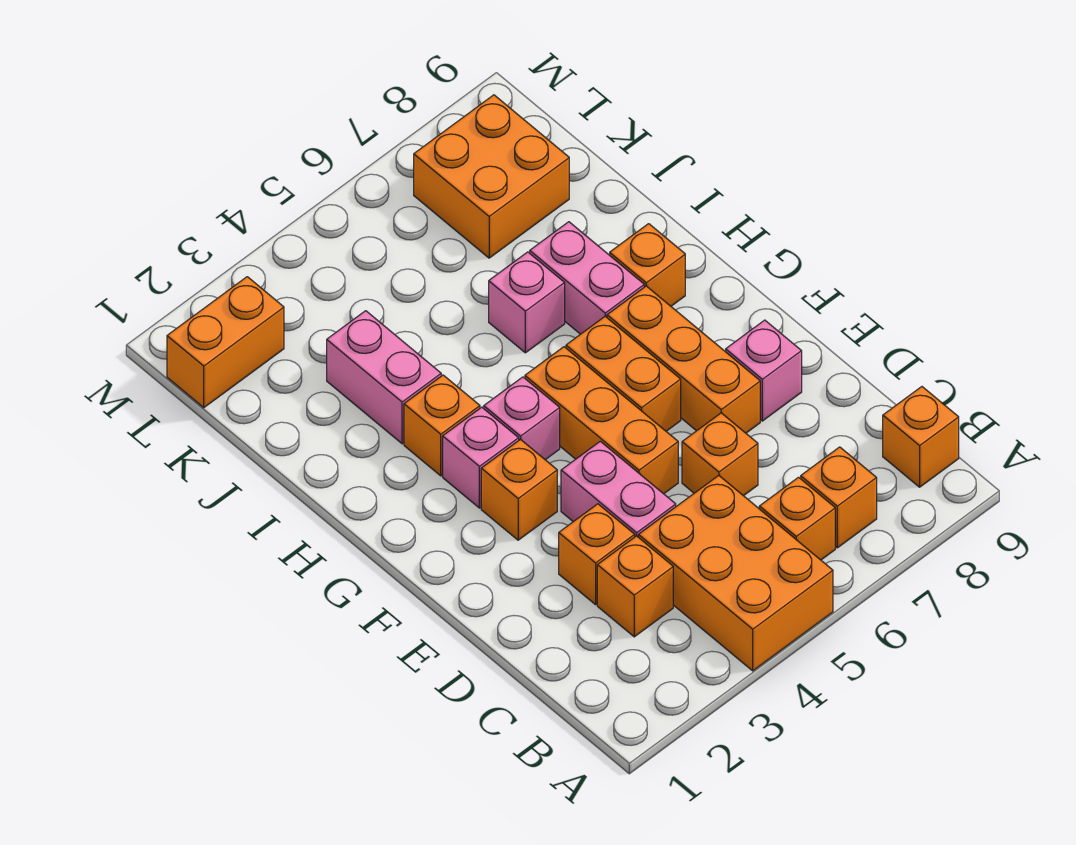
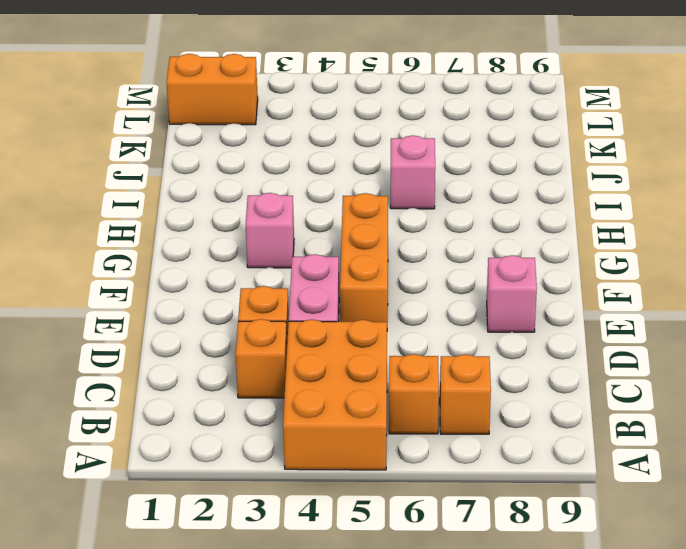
none -> orange 1x1 brick [883,387,959,487]
none -> orange 1x1 brick [682,413,758,496]
none -> orange 1x3 brick [607,286,760,433]

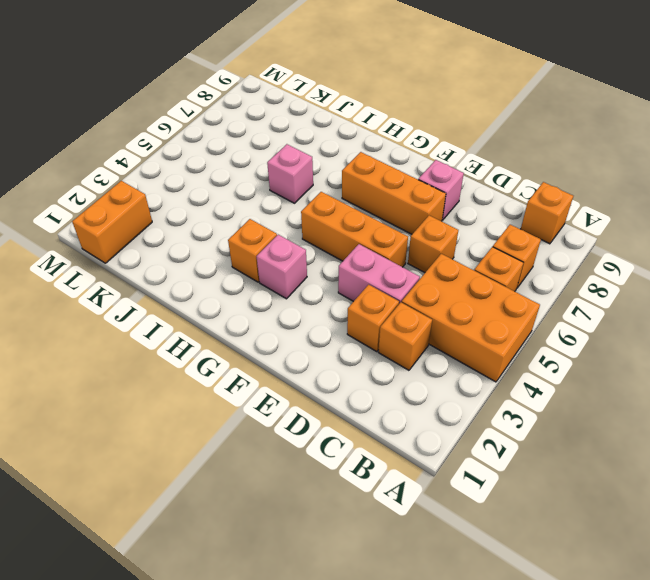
none -> orange 1x1 brick [481,439,557,540]
none -> orange 1x2 brick [566,317,681,431]
none -> pink 1x1 brick [484,377,560,460]

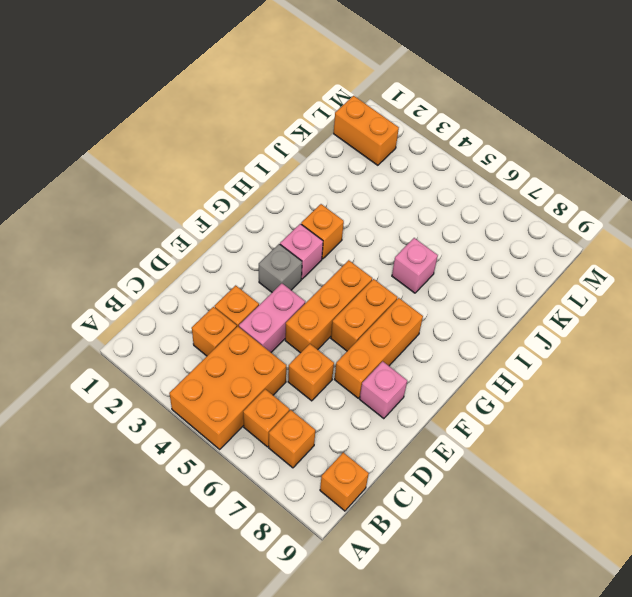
grey 1x1 brick [259,244,302,292] -> orange 1x1 brick [481,439,557,540]
none -> pink 1x1 brick [484,377,560,460]
none -> pink 1x2 brick [530,222,644,334]
none -> orange 1x1 brick [610,224,685,306]

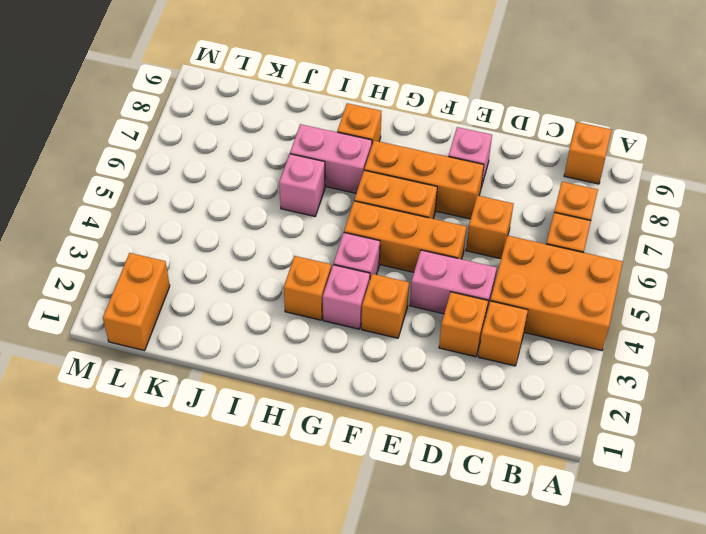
none -> pink 1x2 brick [327,311,441,444]
none -> orange 2x2 brick [414,95,569,258]

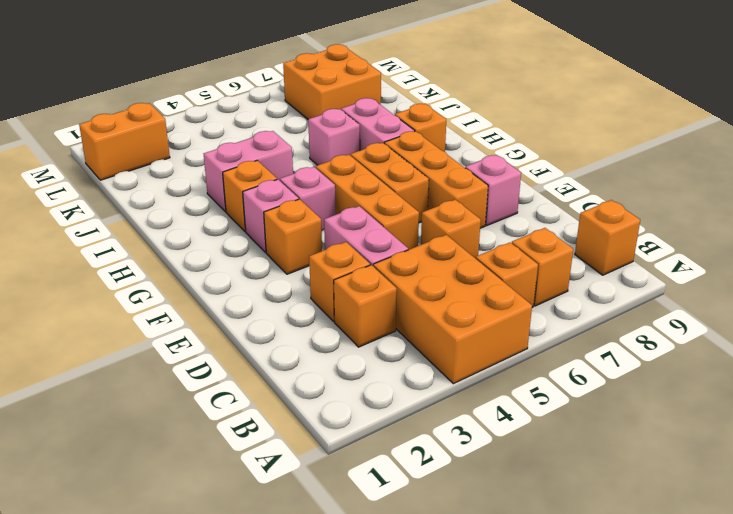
pink 1x2 brick [204,131,293,212] -> pink 1x2 brick turned to [327,311,441,444]

